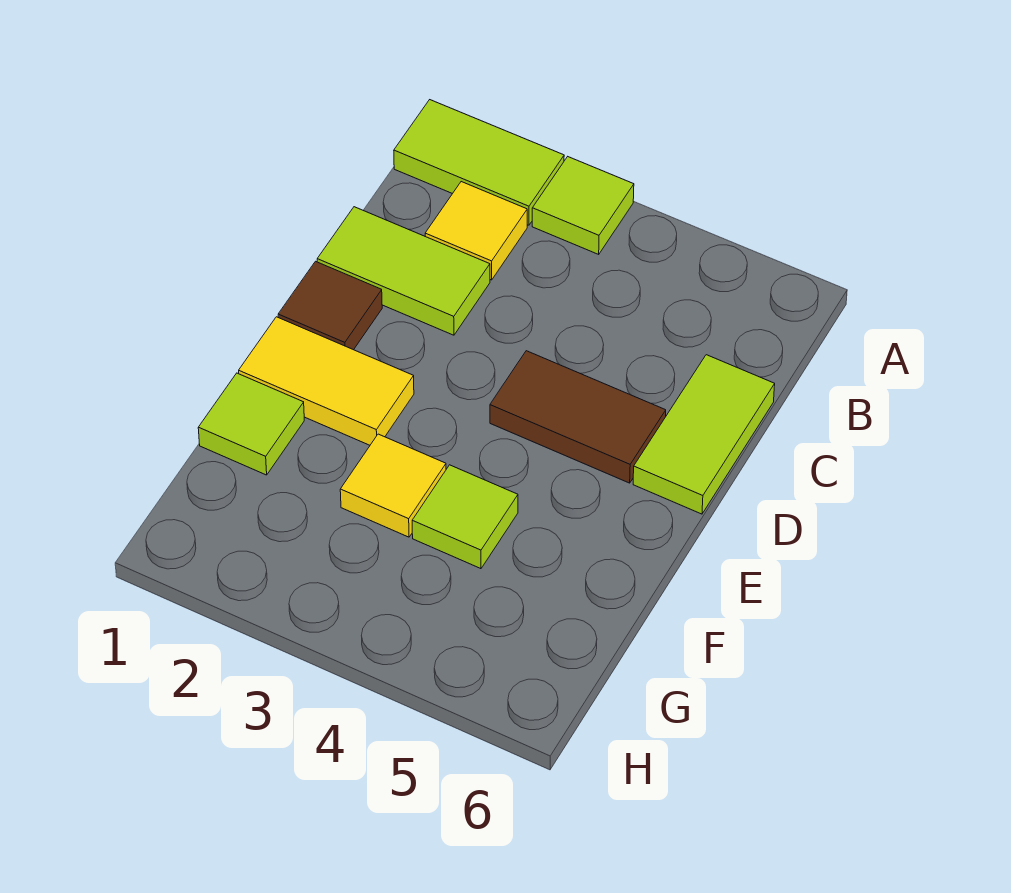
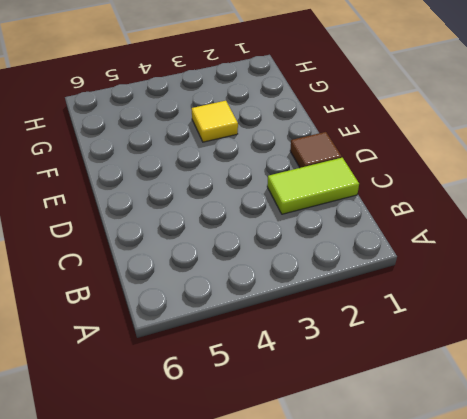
none -> lime 1x2 tile [394,100,564,225]
none -> lime 1x1 tile [532,157,634,254]

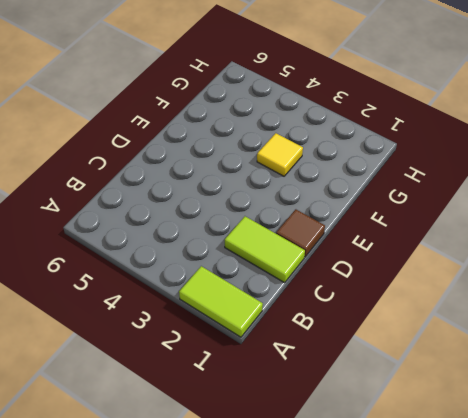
none -> lime 1x1 tile [532,157,634,254]
none -> yellow 1x1 tile [425,182,527,280]

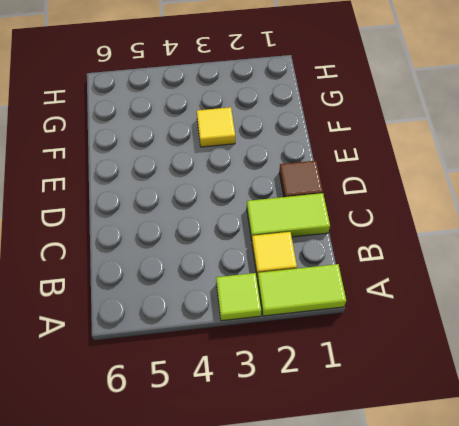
none -> lime 1x2 tile [633,355,775,514]
none -> brown 1x2 tile [490,351,666,483]

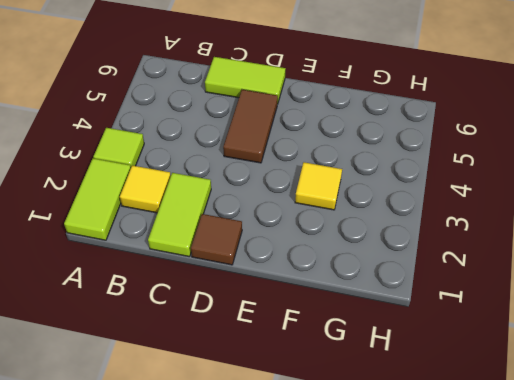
none -> yellow 1x2 tile [239,317,414,445]
none -> lime 1x1 tile [198,373,304,475]

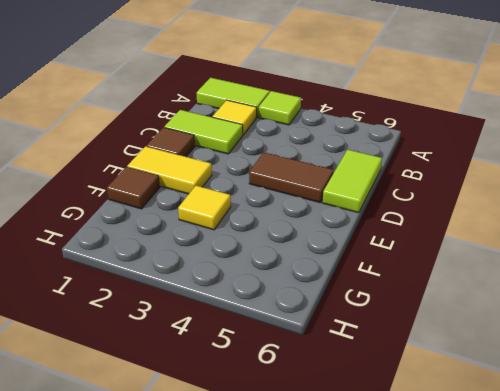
brown 1x1 tile [107,167,160,209] -> lime 1x1 tile [198,373,304,475]
none -> lime 1x1 tile [412,465,518,569]

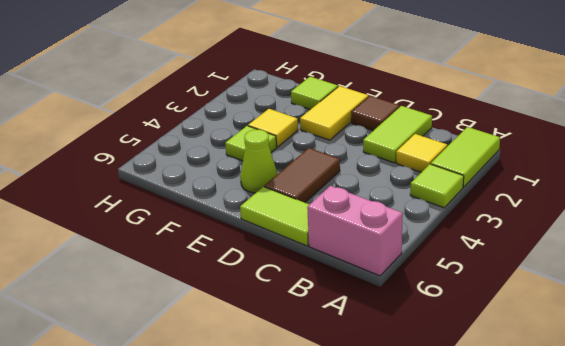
pink 1x2 brick [307,186,403,276] -> none
lime 1x1 cone [240,130,278,193] -> none

